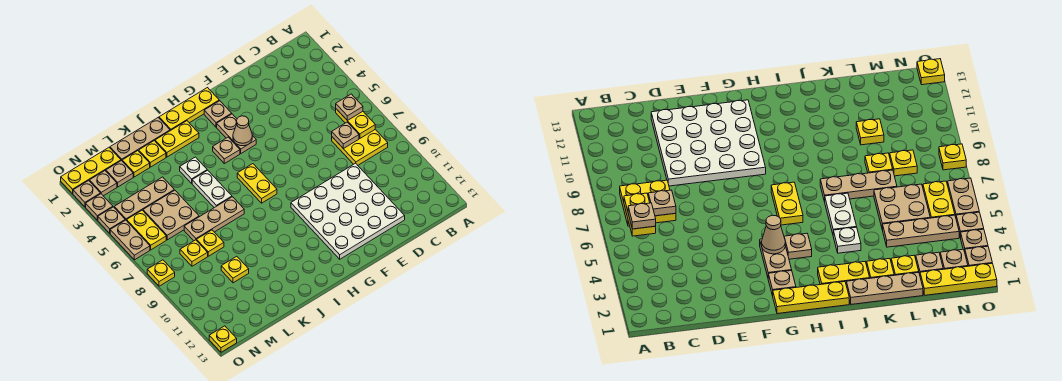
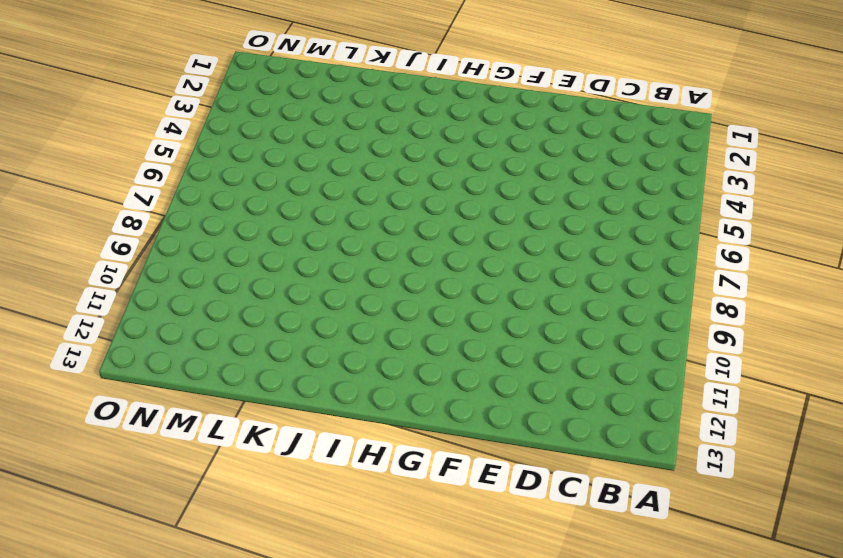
none -> yellow 2x2 plate [332,129,388,165]
none -> white 4x4 plate [291,163,405,259]
none -> yellow 1x3 plate [159,88,219,131]
none -> tan 1x1 plate [204,101,232,127]

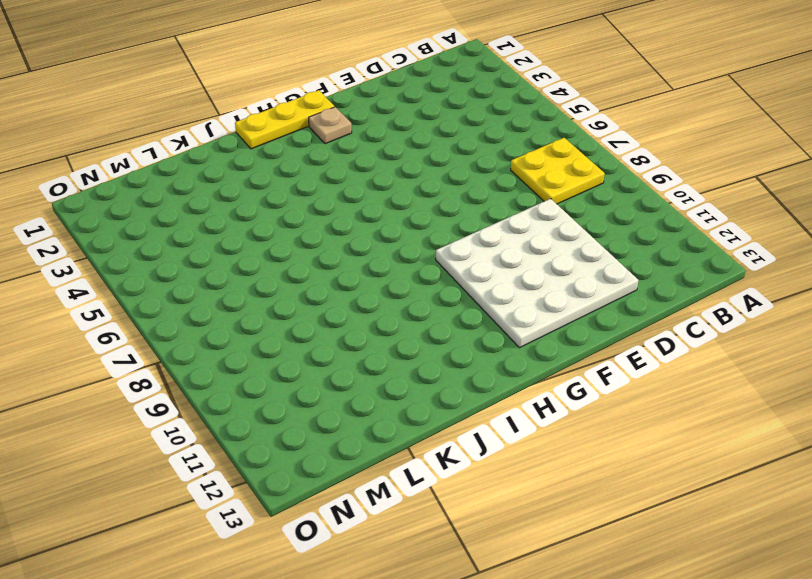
none -> tan 1x2 plate [217,114,256,153]
none -> tan 1x1 plate [213,137,240,164]
none -> yellow 1x2 plate [237,164,277,203]
none -> yellow 1x2 plate [155,121,199,157]

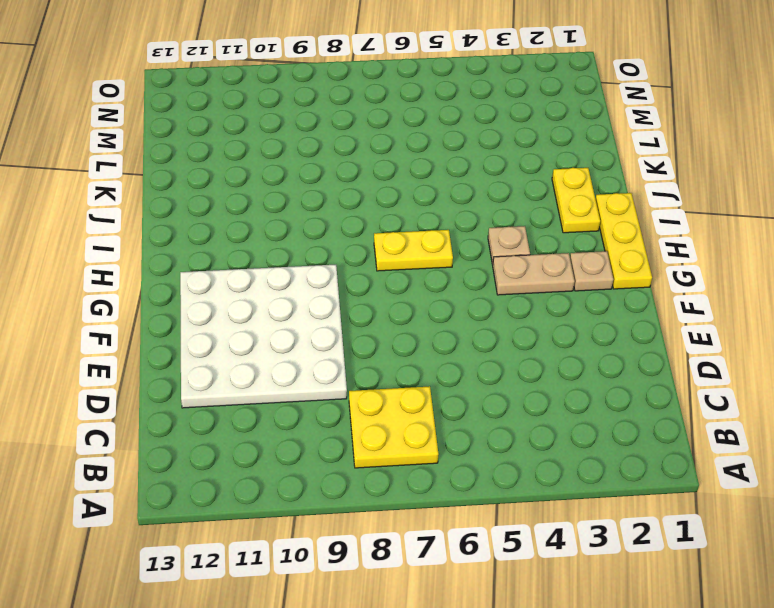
none -> tan 1x3 plate [110,118,170,160]
none -> white 1x1 plate [180,157,207,183]
none -> white 1x2 plate [192,170,232,208]
none -> tan 1x3 plate [184,197,244,241]

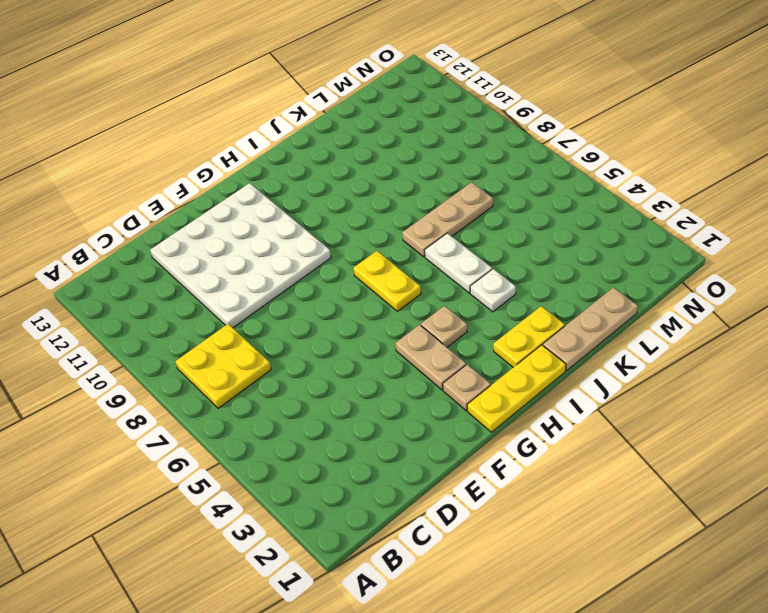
none -> yellow 1x1 plate [139,141,166,167]
none -> yellow 1x1 plate [122,151,150,177]
none -> tan 1x3 plate [114,177,174,221]
none -> tan 2x2 plate [143,190,199,240]

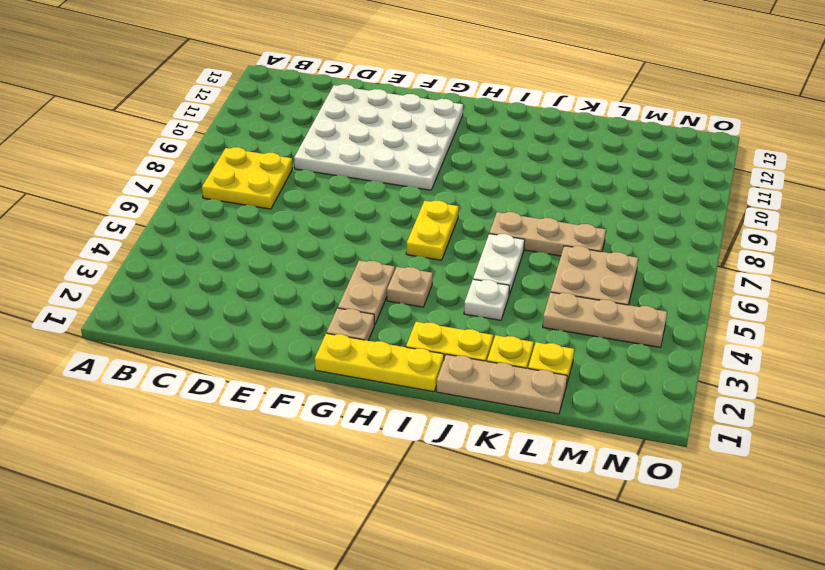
none -> yellow 1x1 plate [197,230,224,256]
none -> yellow 1x1 plate [221,256,249,283]
none -> yellow 1x3 plate [61,148,121,194]
none -> tan 1x1 plate [106,160,133,187]

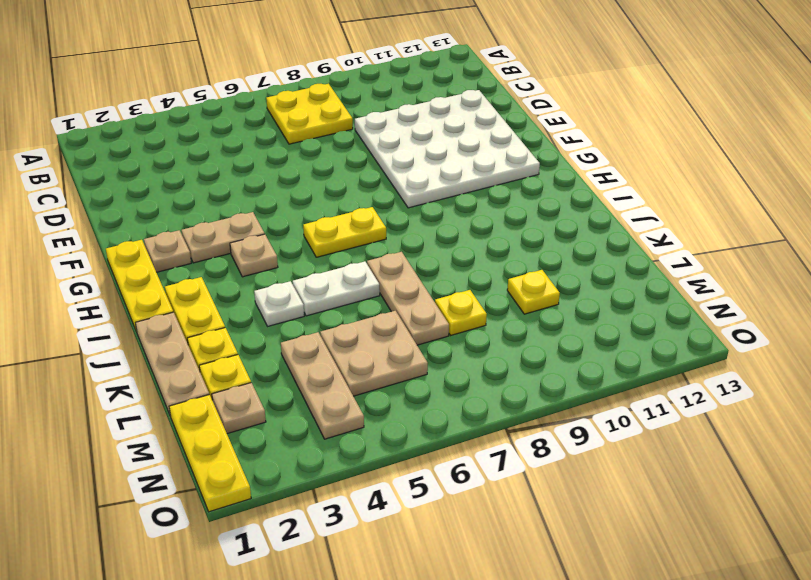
none -> yellow 1x1 plate [180,240,208,266]
none -> tan 1x1 plate [90,171,117,196]
none -> yellow 1x2 plate [127,210,166,250]
none -> tan 1x1 plate [73,181,101,207]

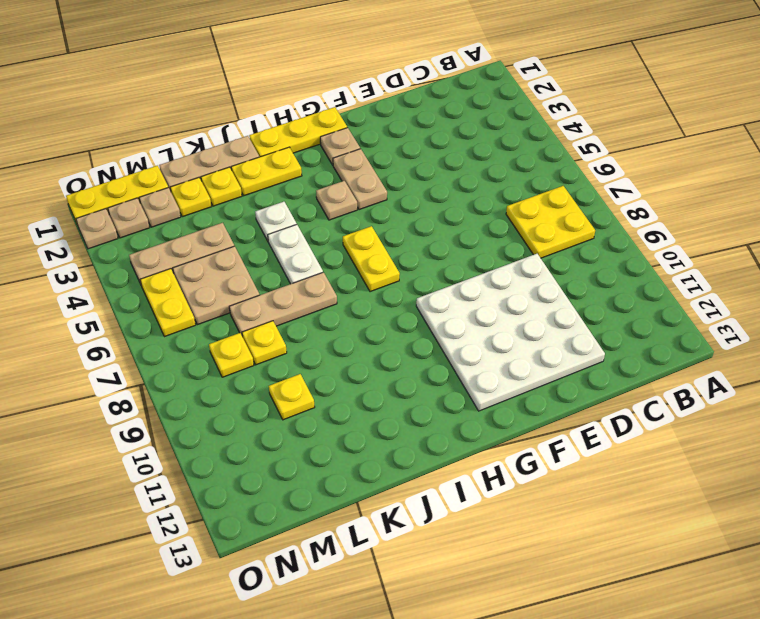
none -> tan 1x1 plate [86,194,113,220]
none -> tan 1x1 plate [98,207,125,233]
none -> tan 1x2 plate [110,220,150,260]
none -> yellow 1x1 plate [147,260,175,286]

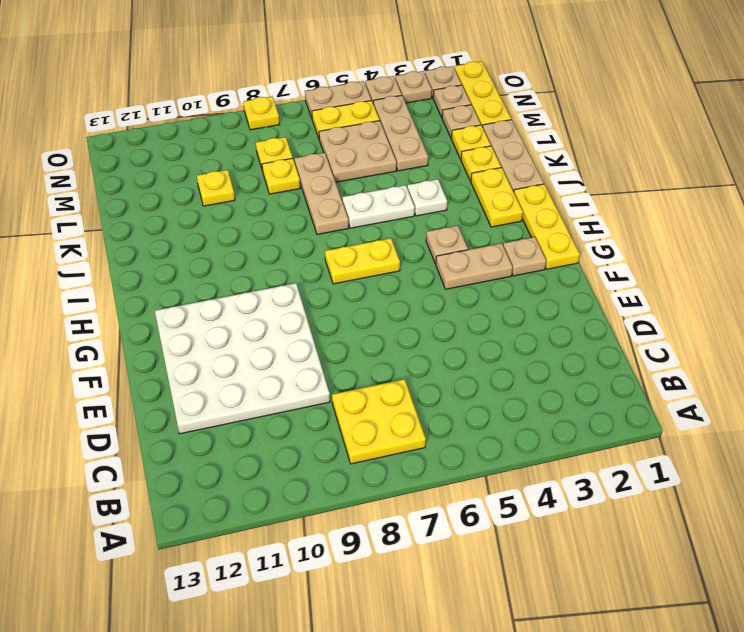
none -> yellow 1x1 plate [209,326,237,352]
none -> yellow 1x2 plate [336,109,375,138]
none -> tan 1x1 plate [332,122,359,148]
none -> tan 1x1 cone [233,116,252,146]

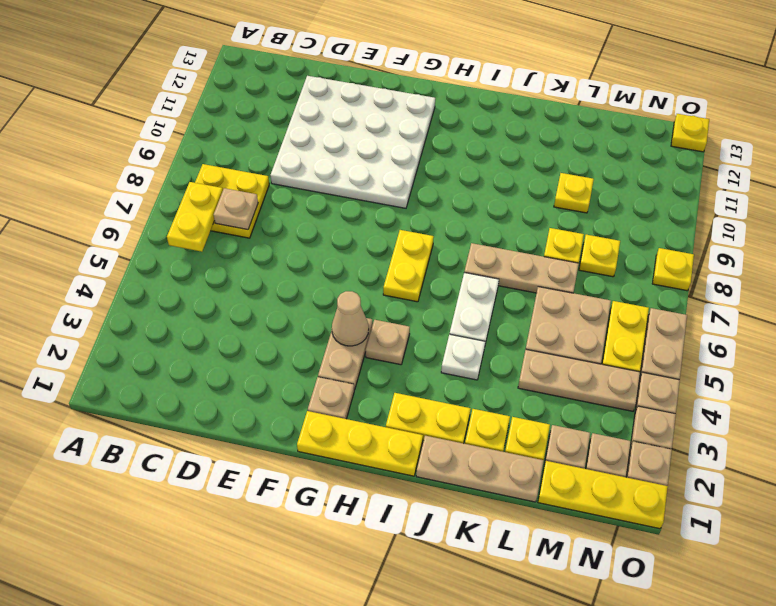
none -> tan 1x1 plate [336,94,363,121]

